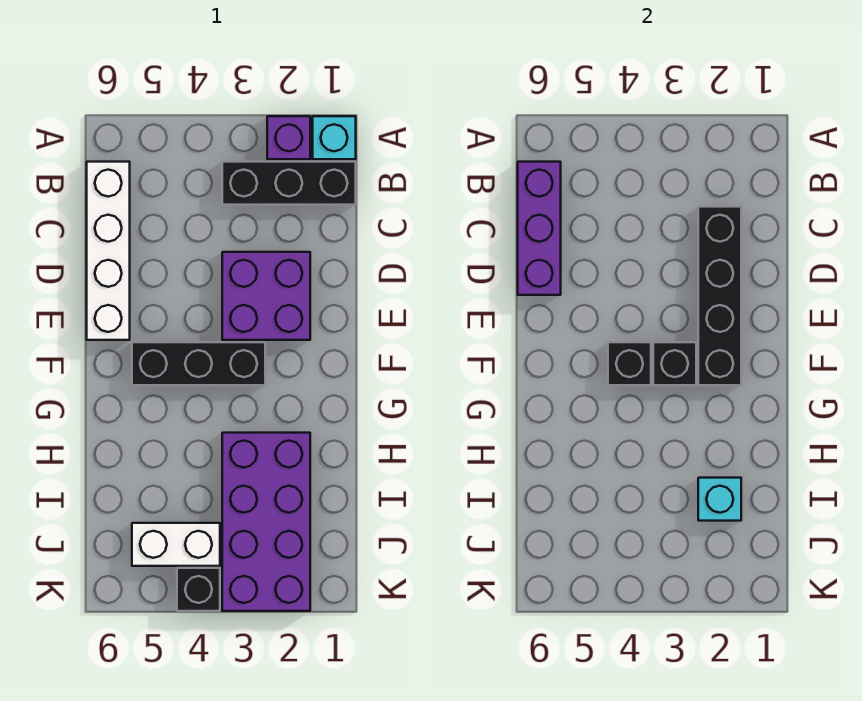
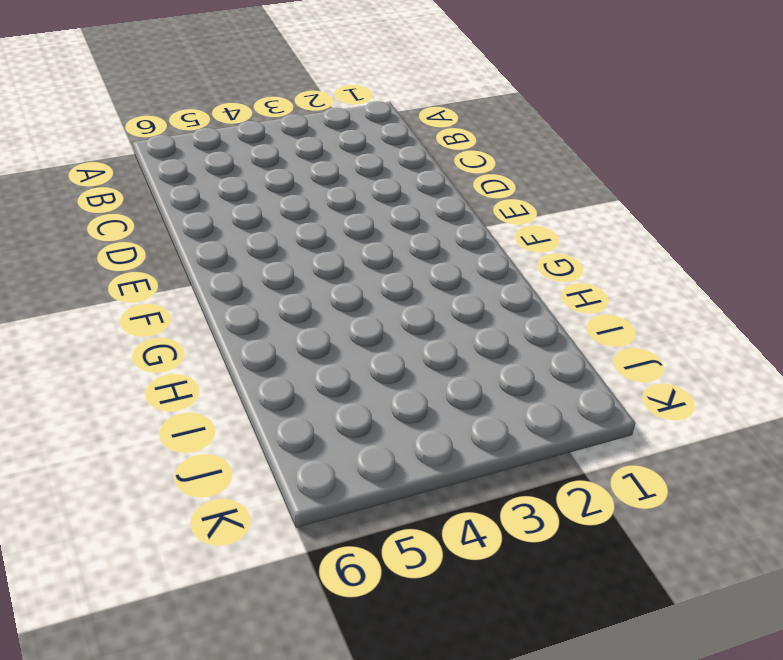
none -> cyan 1x1 brick [313,116,356,159]
none -> purple 1x1 brick [267,116,310,159]
none -> black 1x3 brick [222,162,356,205]

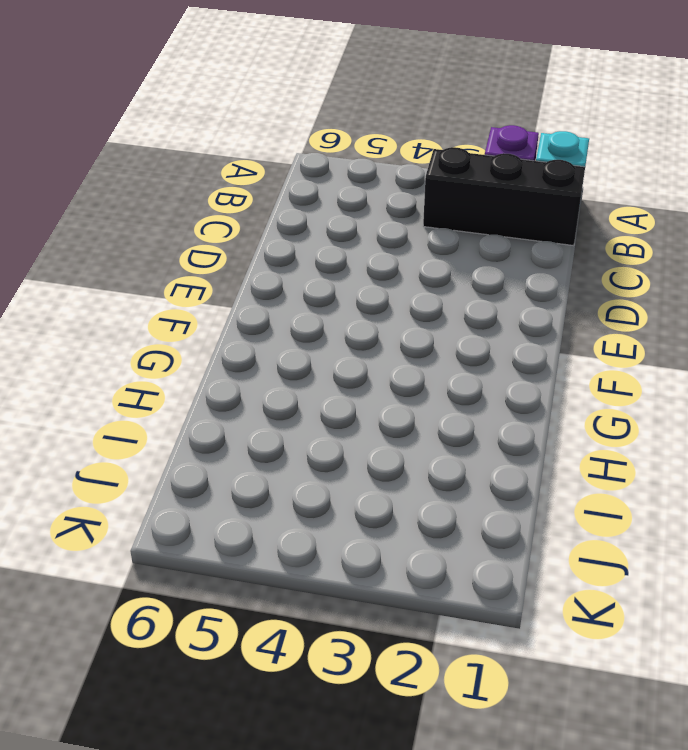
none -> white 1x4 brick [87,162,130,340]
none -> purple 2x2 brick [222,252,310,340]
none -> black 1x3 brick [132,342,265,385]

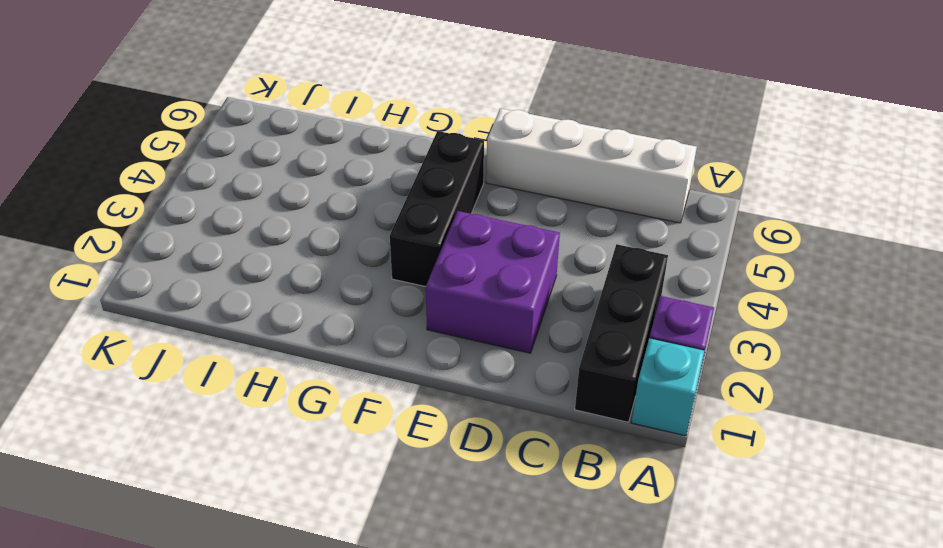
none -> purple 2x4 brick [222,433,310,611]
none -> white 1x2 brick [132,523,220,566]
none -> black 1x1 brick [177,568,220,611]

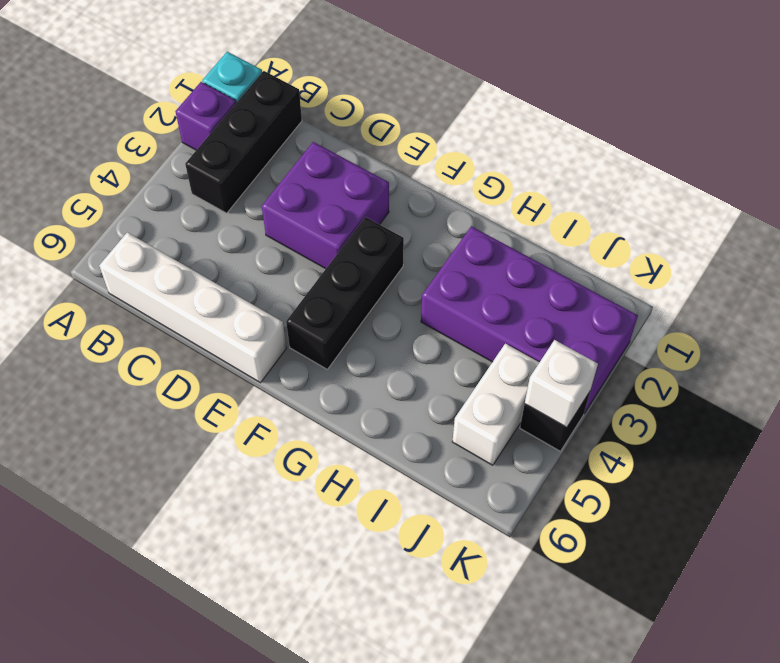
white 1x1 brick [525,340,598,427] -> none
none -> purple 1x3 brick [518,162,561,295]
none -> black 1x4 brick [698,207,741,385]
none -> black 1x1 brick [653,342,696,385]

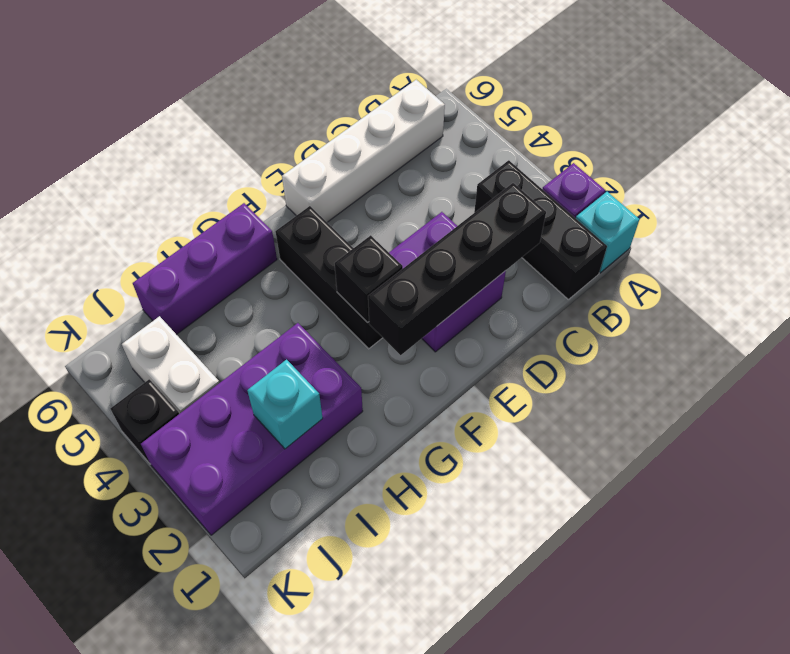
purple 1x3 brick [133,203,277,335] -> purple 1x3 brick moved to [518,162,561,295]
none -> black 1x1 brick [608,342,651,385]

